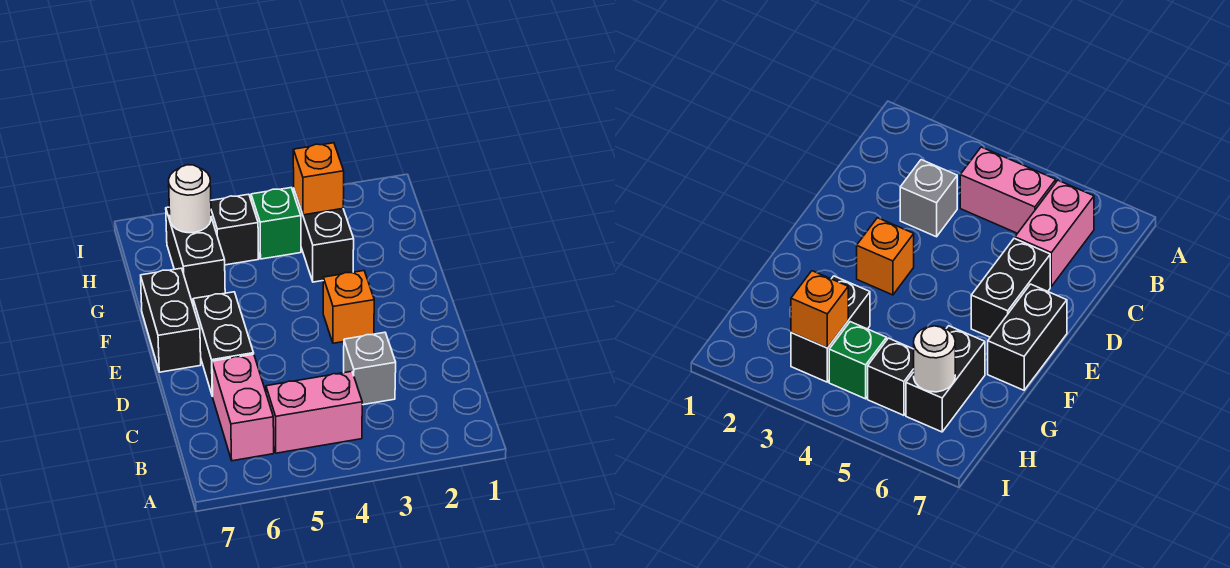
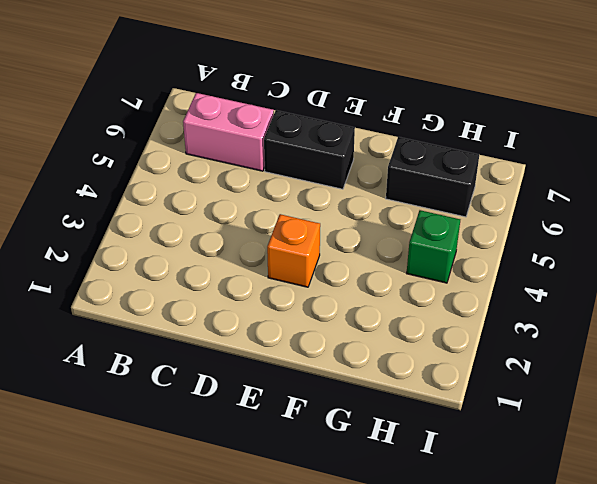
none -> pink 1x2 brick [266,371,362,453]
none -> grey 1x1 brick [344,332,396,405]
none -> black 1x2 brick [141,268,201,372]

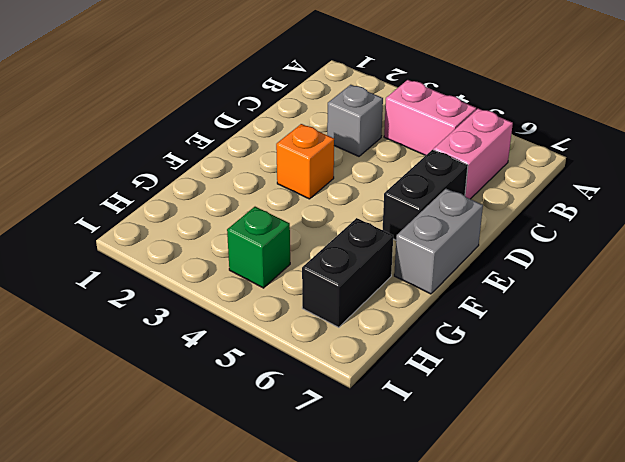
grey 1x2 brick [394,189,483,294] -> black 1x2 brick [141,268,201,372]
none -> black 1x2 brick [294,190,354,282]
none -> black 1x1 brick [211,194,258,265]
none -> orange 1x1 brick [293,143,344,215]

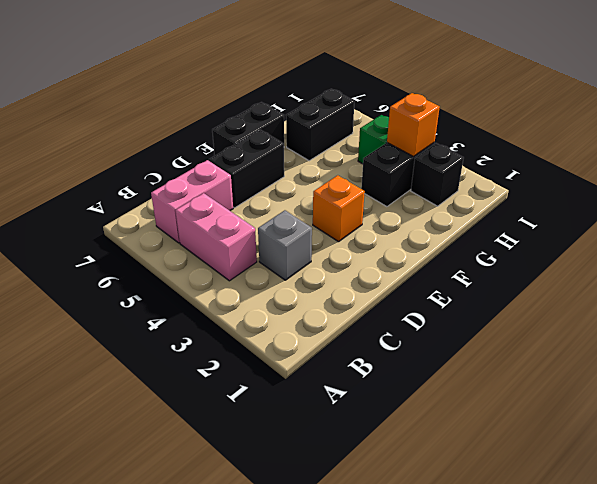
black 1x1 brick [411,143,464,206] -> black 1x1 brick moved to [211,194,258,265]
none -> white 1x1 round brick [169,165,211,233]

